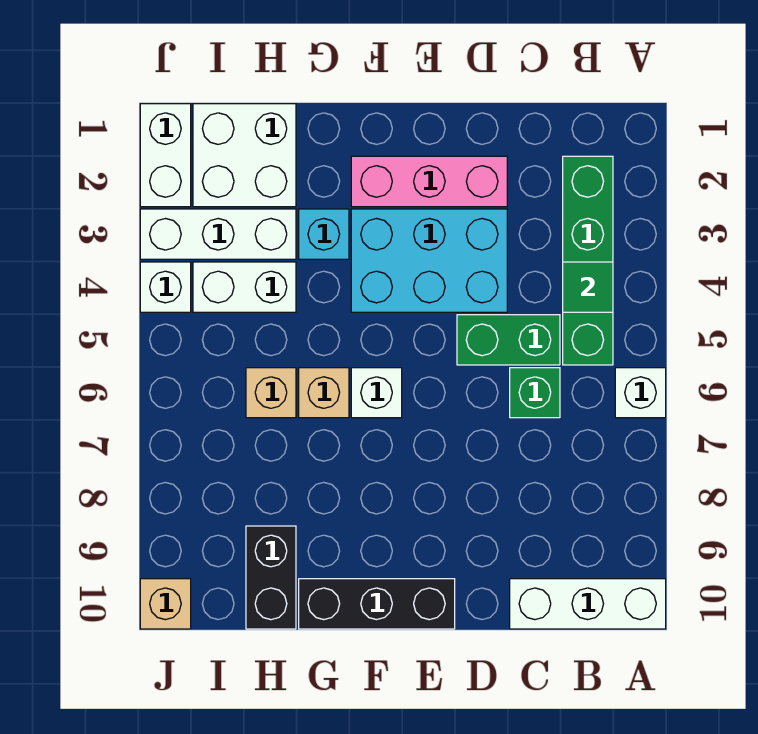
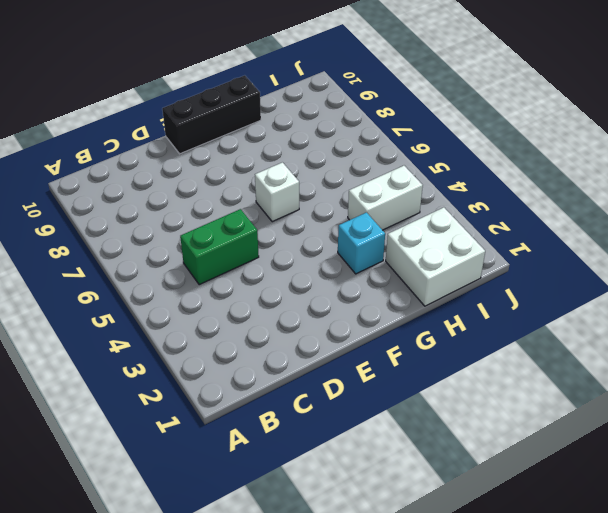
none -> white 1x1 brick [615,368,666,418]
none -> white 1x3 brick [510,579,666,629]
none -> green 1x4 brick [563,156,613,365]

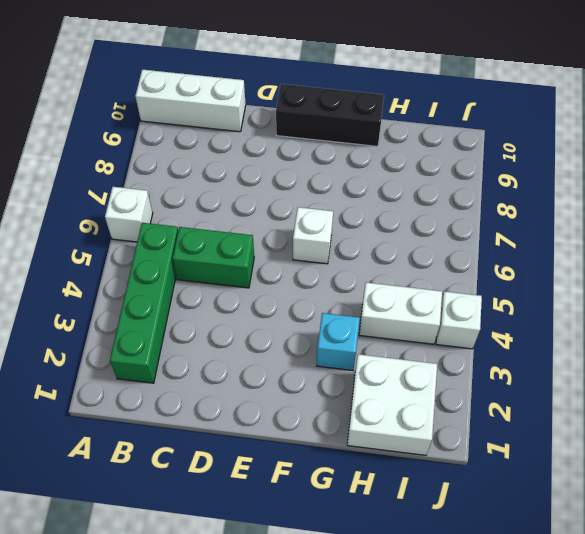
none -> green 1x1 brick [510,368,560,418]
none -> pink 1x3 brick [351,156,507,207]
none -> cyan 2x3 brick [351,209,507,312]

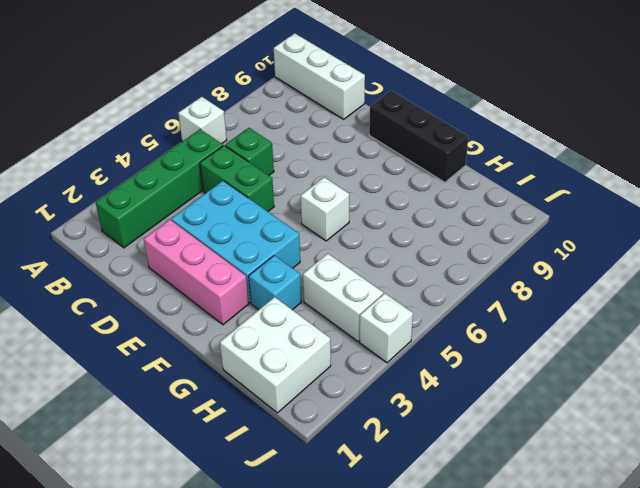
none -> tan 1x1 brick [299,368,349,418]
none -> white 1x3 brick [140,209,296,259]
none -> tan 1x1 brick [246,368,296,418]

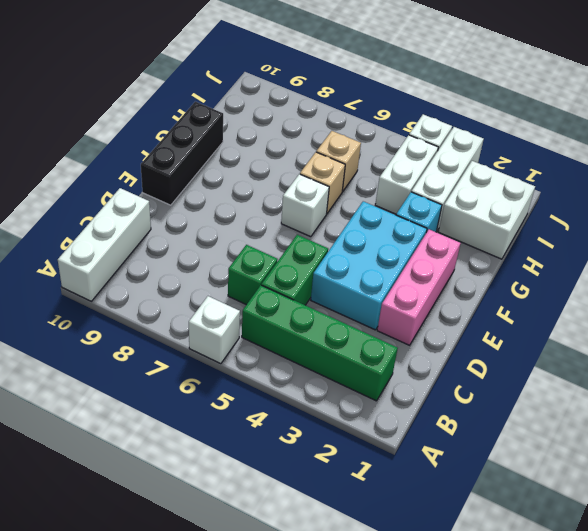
none -> black 1x2 brick [246,526,296,629]
none -> white 1x2 brick [140,104,191,207]
none -> tan 1x1 brick [140,579,191,629]

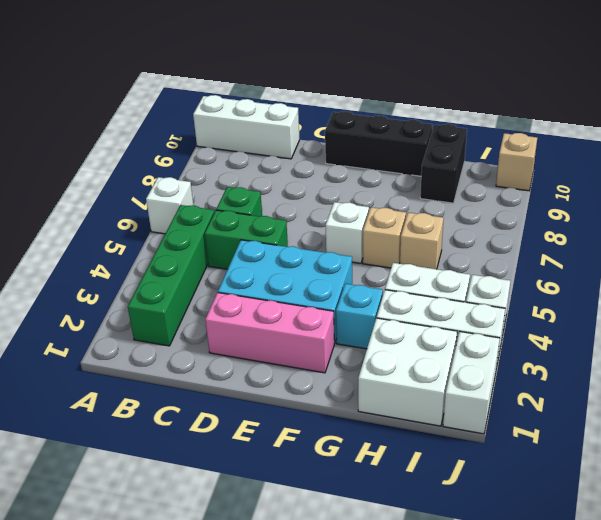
none -> green 1x1 tile [563,262,613,312]

